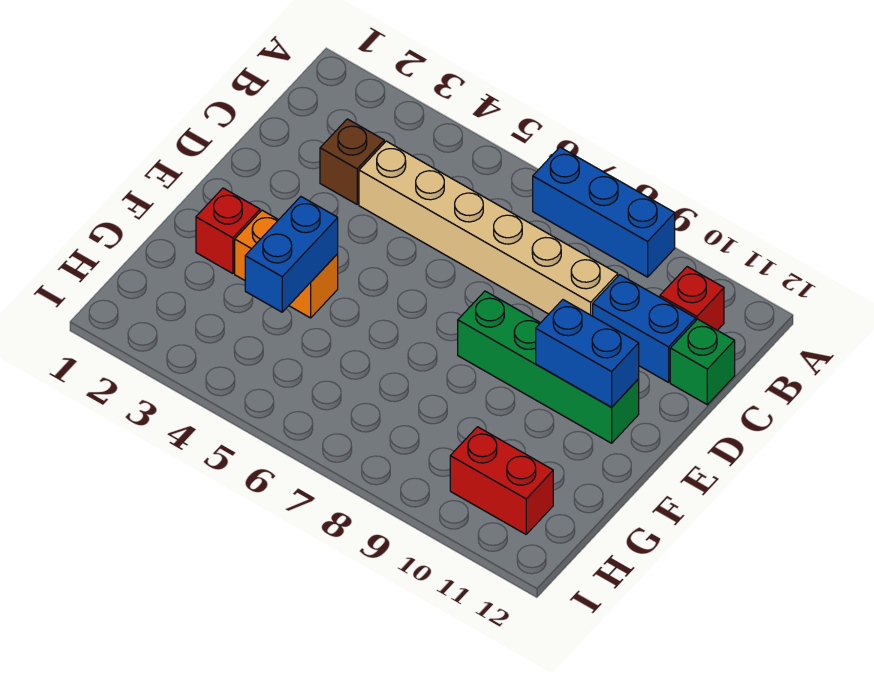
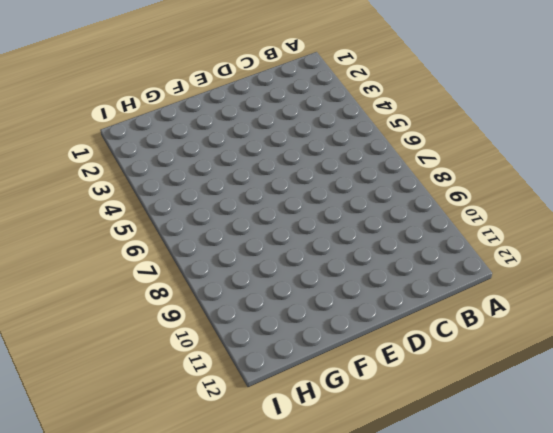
none -> blue 1x3 brick [533,147,675,277]
none -> red 1x1 brick [660,267,724,330]
none -> brown 1x1 brick [320,119,384,204]

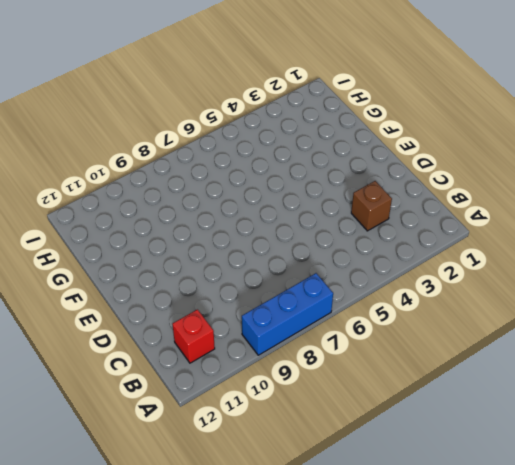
none -> tan 1x6 brick [359,141,618,316]
none -> blue 1x2 brick [593,275,696,382]
none -> green 1x1 brick [670,319,735,405]

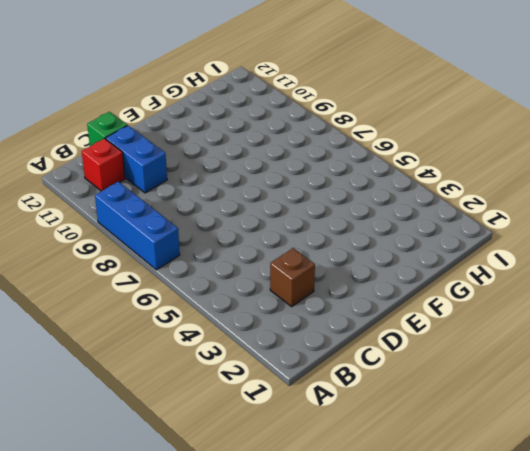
none -> tan 1x6 brick [359,141,618,316]
none -> green 1x4 brick [458,291,639,443]
none -> red 1x1 brick [196,188,260,274]

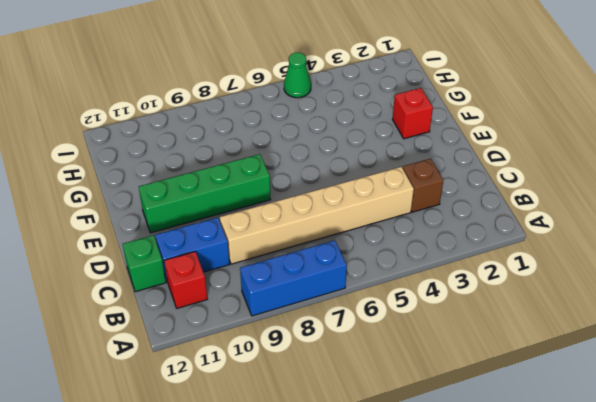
green 1x1 cone [284,53,311,98] -> none
none -> orange 1x2 brick [235,210,338,318]
none -> red 1x2 brick [450,427,553,534]
none -> blue 1x2 brick [536,300,639,407]

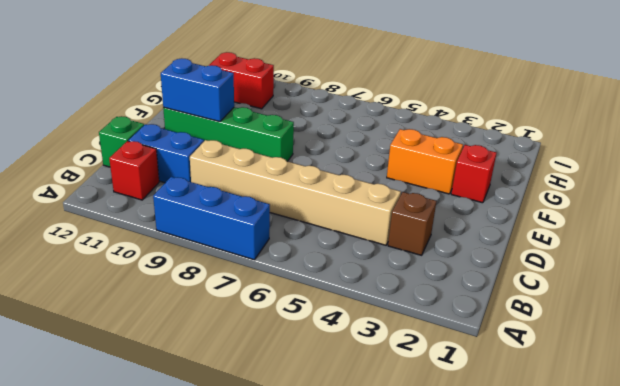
none -> blue 1x2 brick [245,197,338,312]

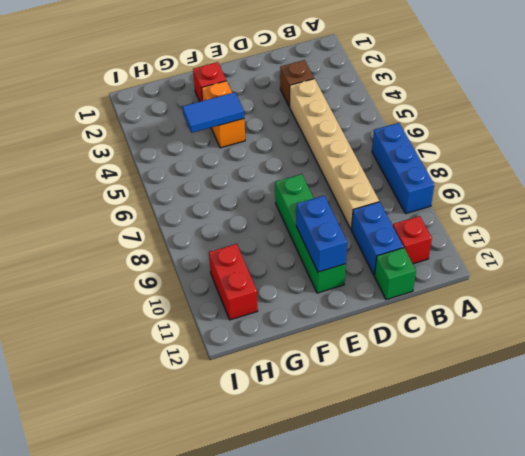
blue 1x2 tile [182,92,244,133] -> blue 1x2 brick [245,197,338,312]

